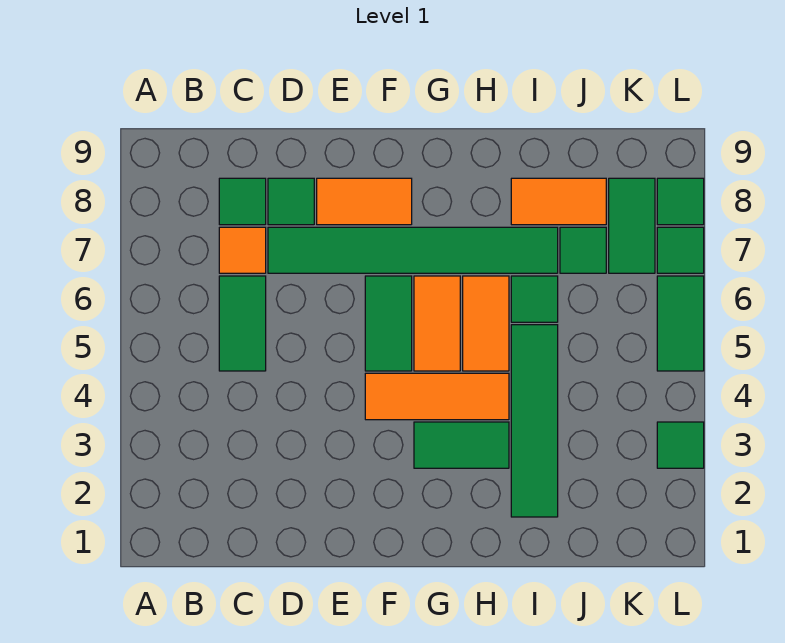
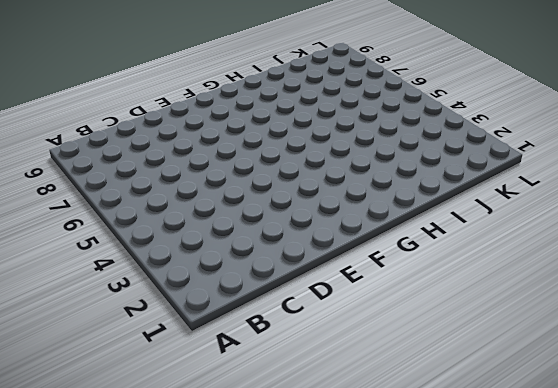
none -> green 1x2 tile [219,276,266,371]
none -> orange 1x1 tile [219,227,266,273]
none -> green 1x1 tile [219,178,266,225]

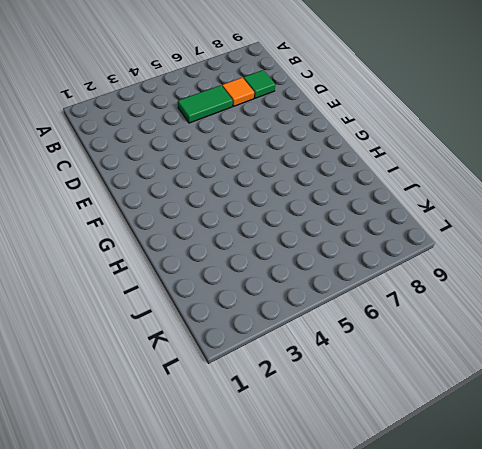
none -> green 1x6 tile [268,227,558,273]
none -> green 1x1 tile [268,178,314,225]
none -> orange 1x2 tile [317,178,412,225]

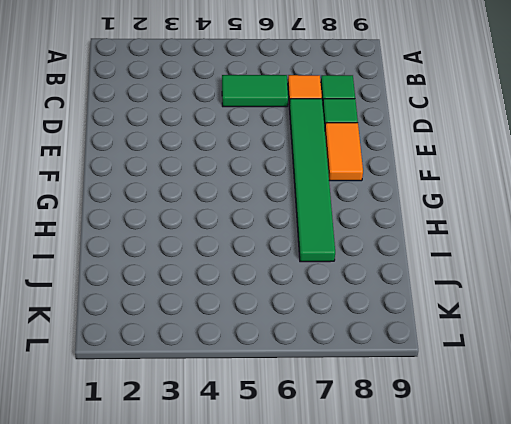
none -> orange 1x3 tile [365,373,509,420]
none -> green 1x2 tile [365,276,412,371]
none -> green 1x2 tile [414,422,509,468]

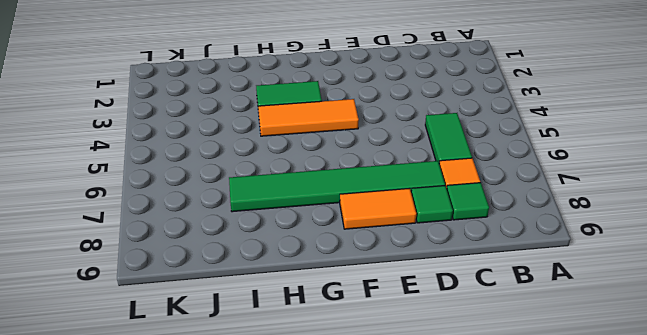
none -> green 1x2 tile [365,276,412,371]
none -> orange 1x2 tile [414,276,460,371]
none -> orange 1x2 tile [463,276,509,371]

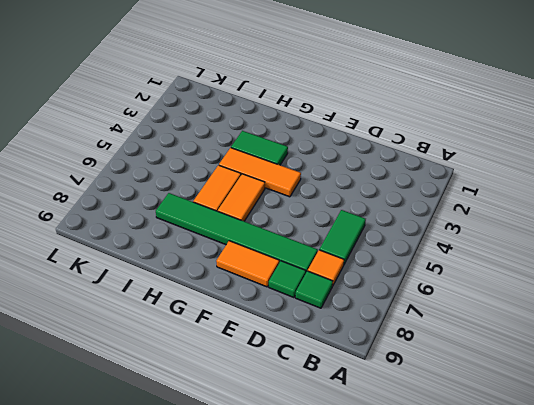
none -> green 1x2 tile [365,276,412,371]
none -> green 1x4 tile [511,325,558,517]
none -> green 1x1 tile [511,276,558,322]

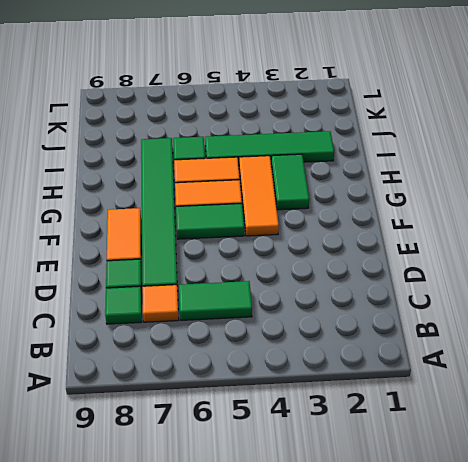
none -> orange 1x2 tile [511,178,606,225]
none -> green 1x1 tile [560,227,606,273]
none -> green 1x2 tile [609,178,655,273]

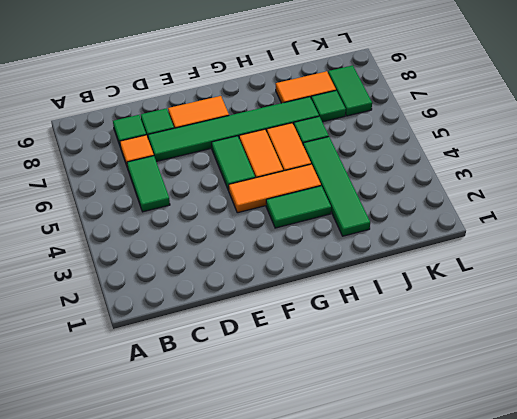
none -> green 1x1 tile [657,422,704,468]
none -> green 1x2 tile [657,276,704,371]
none -> green 1x1 tile [657,227,704,273]

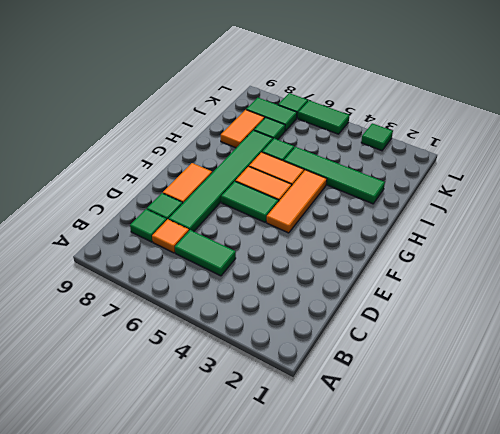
none -> green 1x2 tile [414,422,509,468]
none -> green 1x1 tile [657,178,704,225]

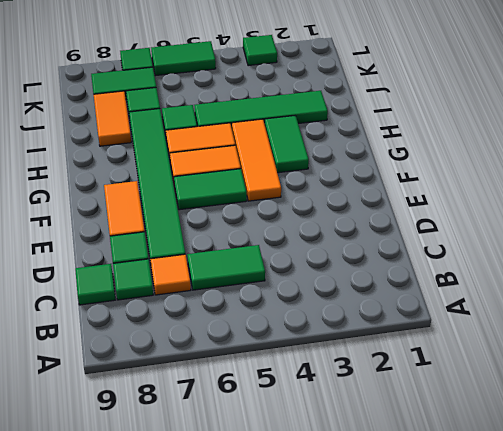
green 1x1 tile [75,264,115,305] -> green 1x1 tile moved to [657,178,704,225]

